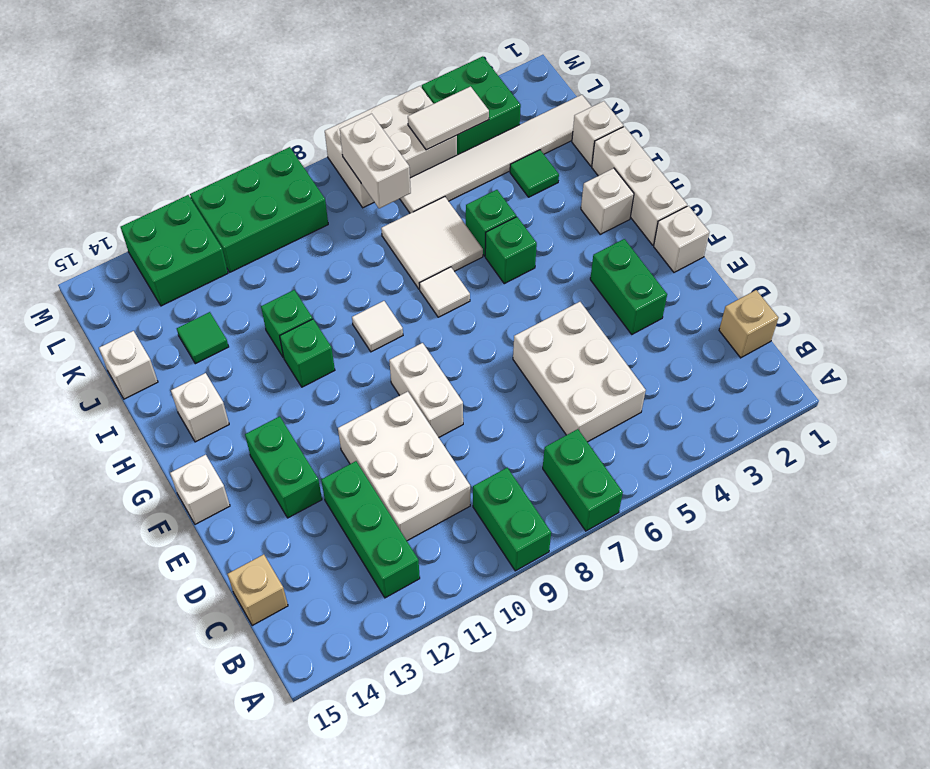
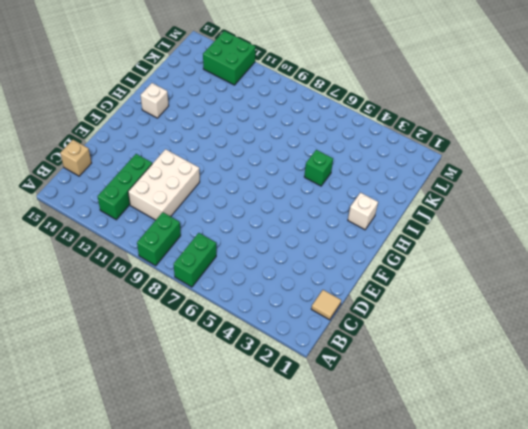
tan 1x1 tile [311,290,341,320] -> tan 1x1 brick [719,290,778,358]
none -> white 2x3 brick [513,302,646,442]
none -> green 1x2 brick [590,239,667,334]
none -> white 1x2 brick [389,343,463,437]
none -> green 1x2 brick [245,416,322,518]

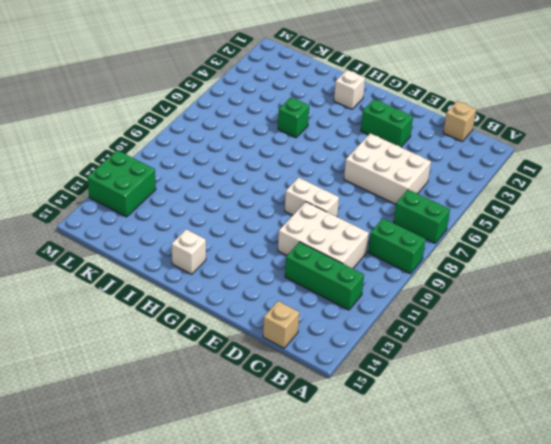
none -> green 1x2 brick [245,416,322,518]
none -> white 1x1 brick [654,206,709,272]
none -> white 1x1 brick [170,455,230,524]
none -> white 1x3 brick [592,127,687,245]

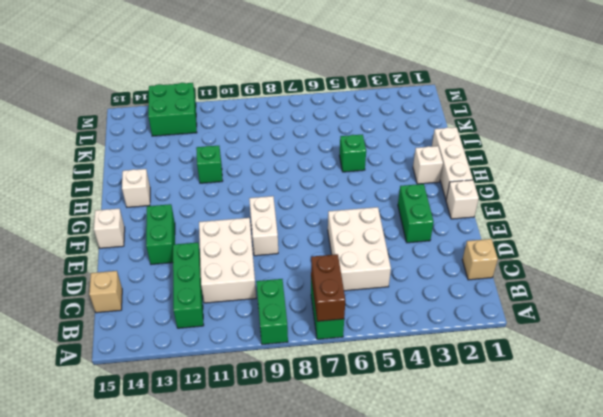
brown 1x2 brick [311,254,345,321] -> none
none -> green 1x1 brick [485,217,537,284]
none -> white 1x1 tile [419,267,470,317]
none -> white 1x1 tile [352,301,403,352]
none -> green 1x1 brick [280,319,335,387]

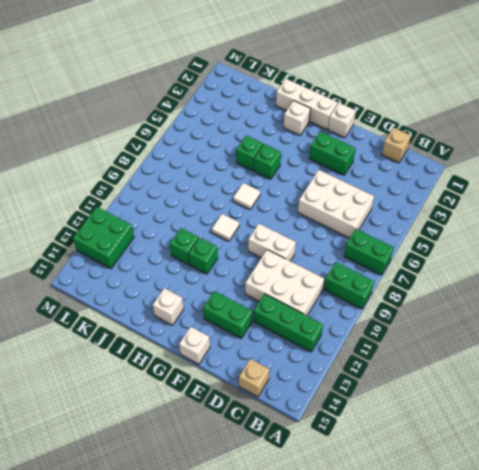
none -> white 2x2 tile [381,197,483,289]
none -> white 1x1 brick [572,101,624,166]
none -> green 1x1 tile [510,150,559,197]
none -> green 1x1 tile [177,312,229,364]

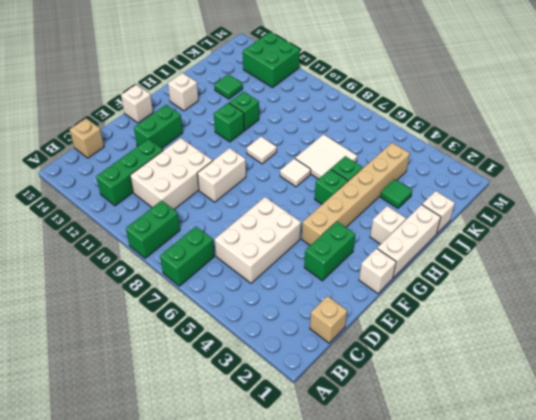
tan 1x6 brick [302,143,410,245] -> white 1x6 tile [400,95,592,213]
none -> white 1x1 brick [99,331,158,399]
none -> green 2x2 brick [422,56,521,155]
none -> white 2x3 brick [325,86,457,208]
none -> green 2x3 brick [190,147,328,272]

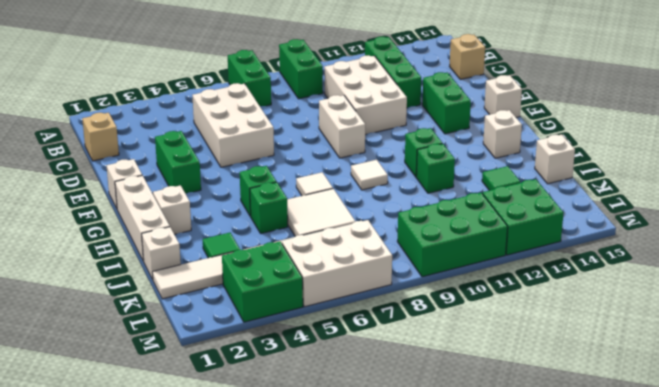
none -> white 1x2 brick [340,114,411,208]
none -> white 1x2 tile [408,87,489,150]

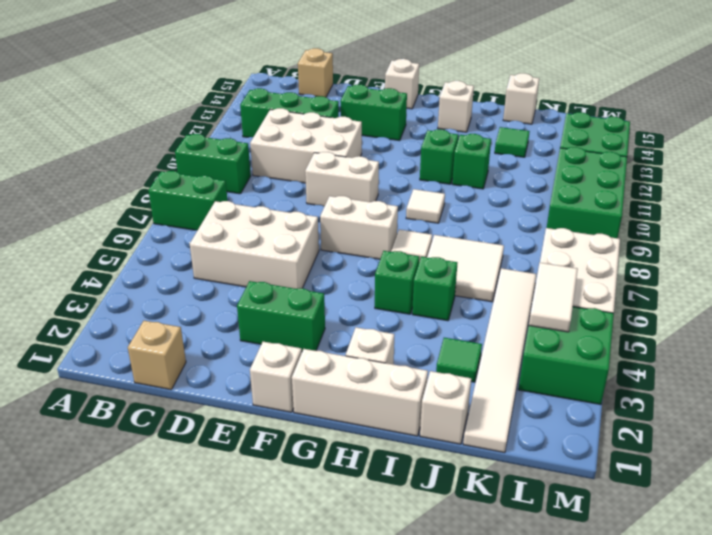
white 1x2 brick [320,196,398,259] -> white 1x2 brick moved to [340,114,411,208]

